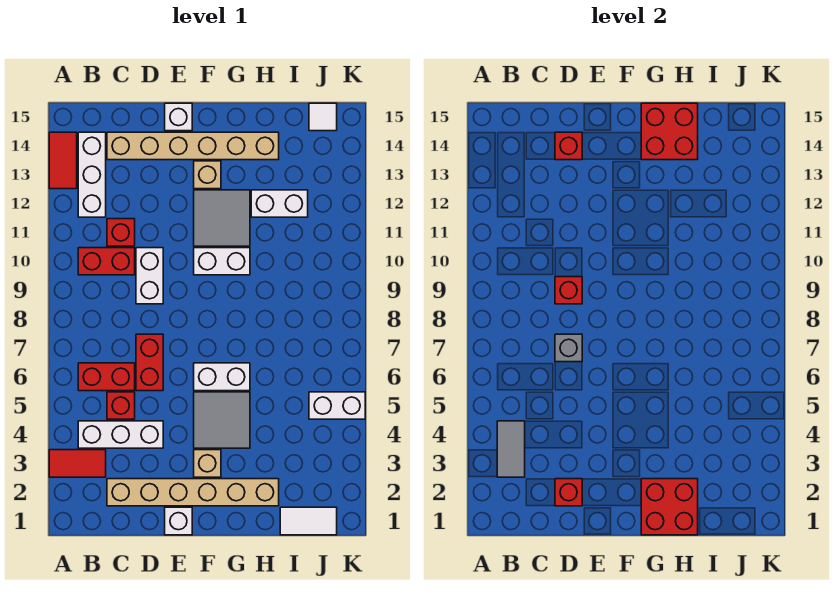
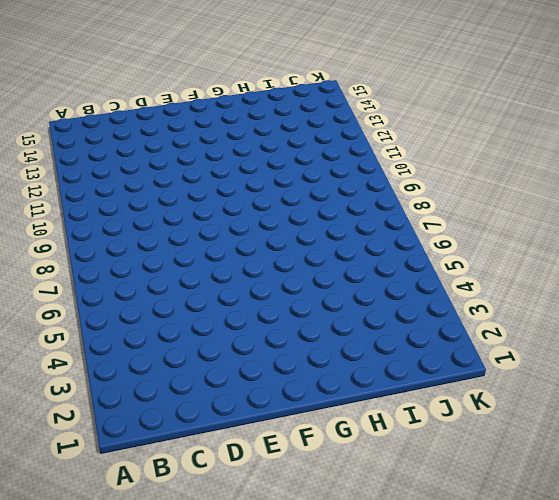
none -> red 1x2 tile [49,450,106,477]
none -> red 1x2 tile [49,132,77,189]
none -> white 1x3 brick [78,421,163,448]
none -> red 1x2 brick [78,363,135,391]

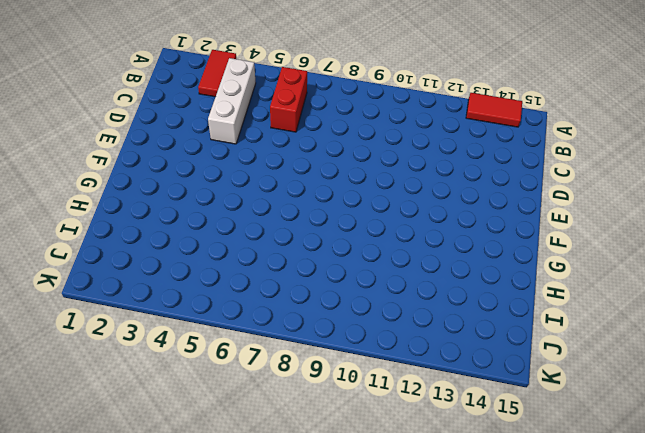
none -> red 1x2 brick [78,248,135,275]
none -> white 1x3 brick [78,132,106,217]
none -> tan 1x6 brick [107,479,279,506]
none -> red 1x1 brick [107,392,135,419]

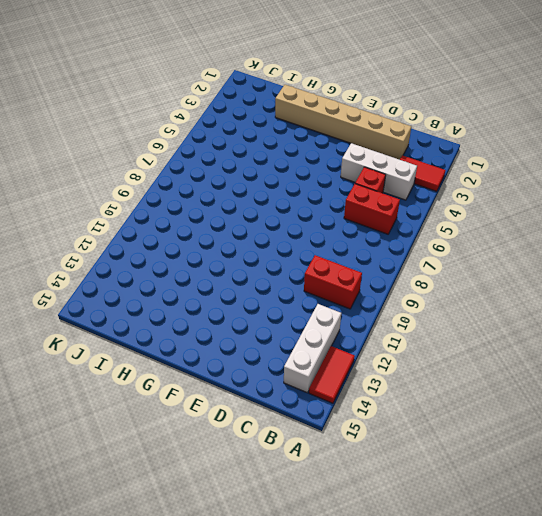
none -> red 1x1 brick [107,219,135,246]
none -> tan 1x6 brick [107,132,279,160]
none -> red 1x2 brick [136,334,163,391]
none -> white 1x2 brick [136,248,163,304]

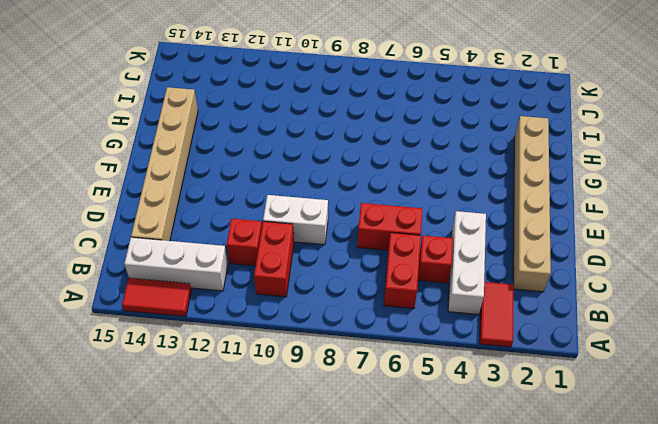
none -> white 1x1 brick [165,507,192,535]
none -> white 1x1 brick [165,103,192,131]
none -> tan 1x1 brick [194,450,221,477]
none -> grey 2x2 tile [194,392,250,448]

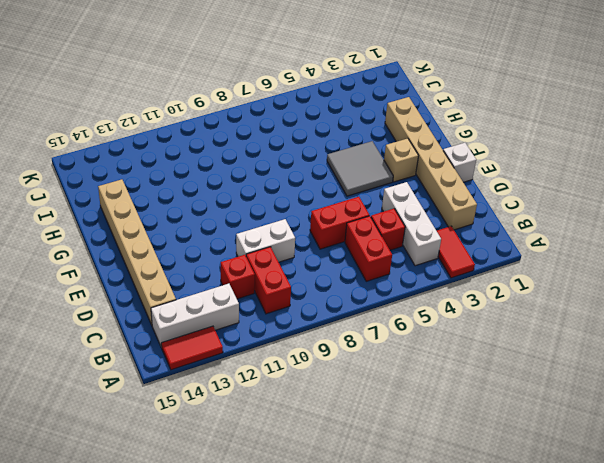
none -> white 1x1 brick [165,103,192,131]
none -> white 1x2 brick [194,363,250,391]
none -> white 1x2 brick [194,248,250,275]
none -> grey 2x2 tile [194,190,250,246]

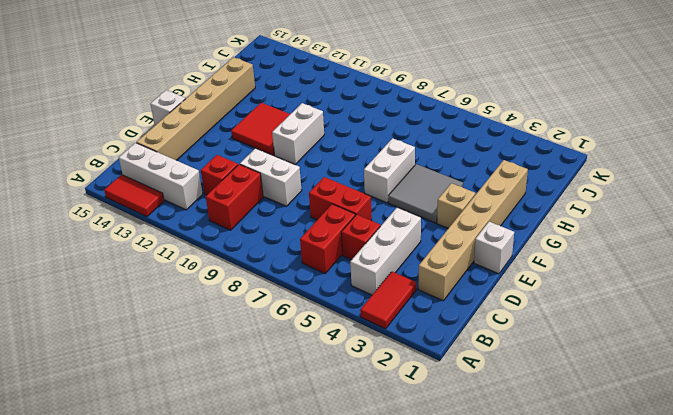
red 2x2 tile [231,103,290,155] -> grey 2x2 tile [194,190,250,246]
none -> tan 1x1 brick [194,161,221,189]
none -> white 1x2 brick [251,190,308,217]
none -> white 1x2 tile [280,507,337,535]
none -> white 1x2 brick [309,392,365,419]

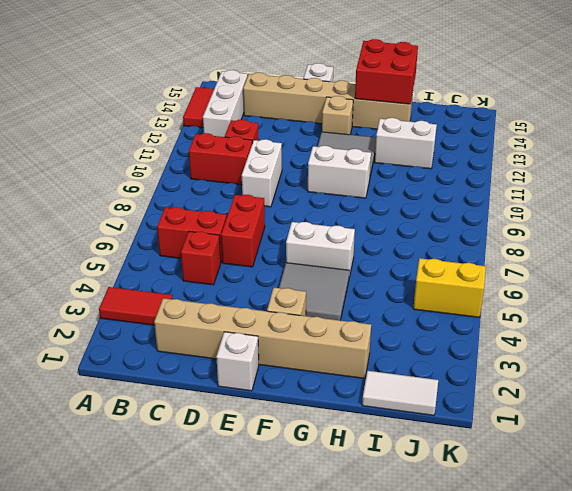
yellow 1x2 brick [413,258,486,317] -> white 1x2 brick [309,392,365,419]
none -> white 1x3 brick [78,421,163,448]
none -> white 1x1 tile [309,103,337,131]
none -> grey 1x2 tile [497,421,525,477]
none -> red 1x1 brick [555,479,582,506]

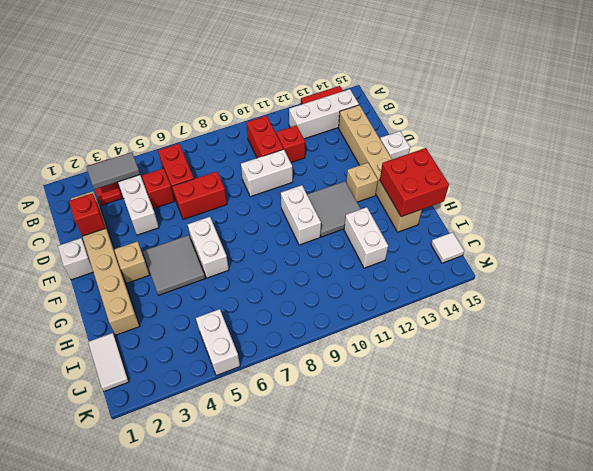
none -> grey 1x1 brick [555,334,582,362]
none -> red 1x1 brick [555,277,582,304]
none -> red 1x1 brick [555,132,582,160]
none -> red 2x2 brick [641,479,698,535]

